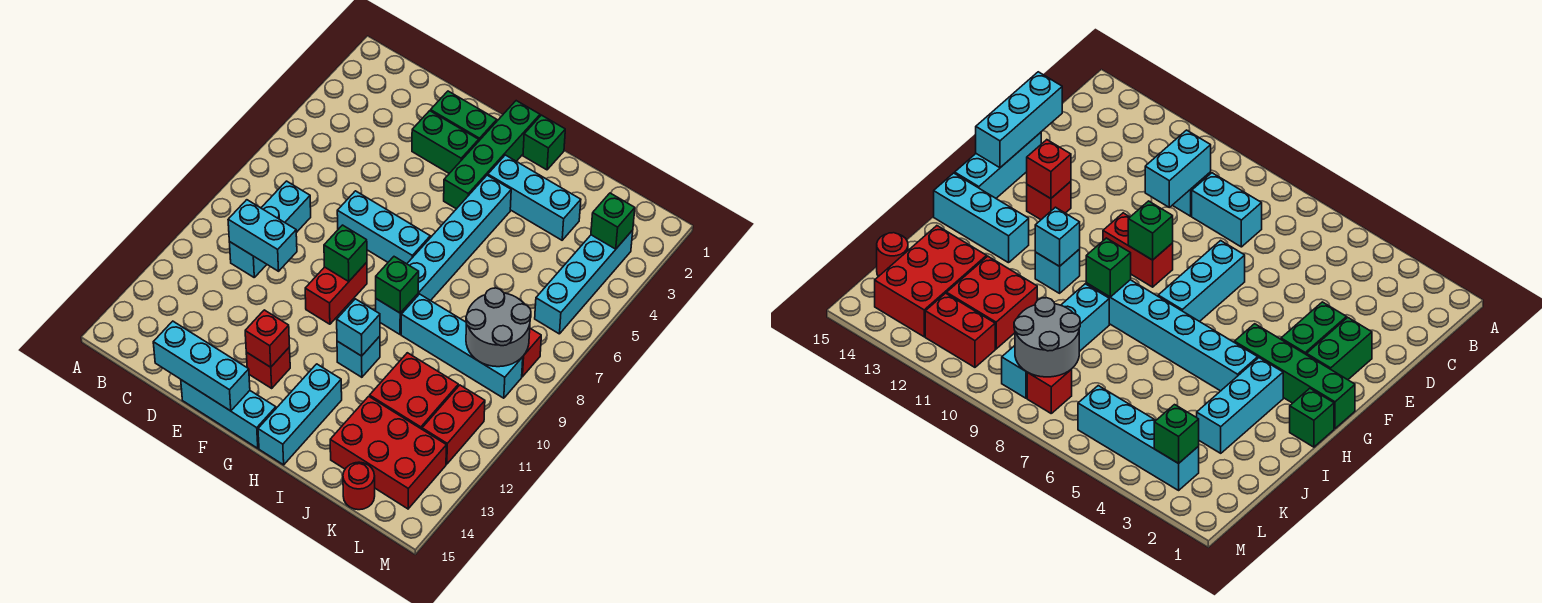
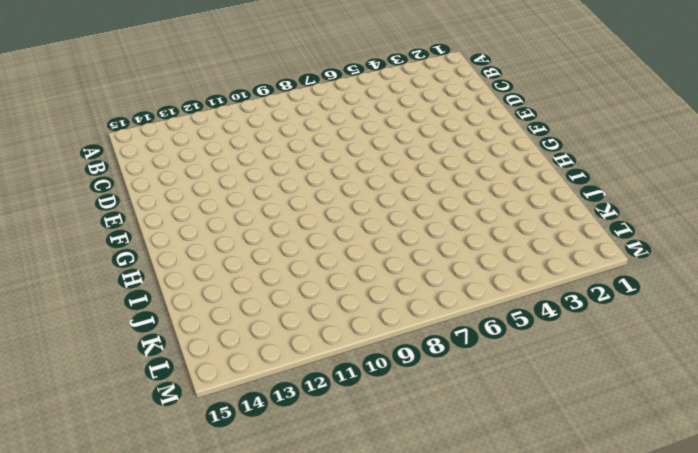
none -> cyan 1x2 brick [261,181,311,233]
none -> cyan 1x1 brick [229,242,267,277]
none -> green 1x2 brick [431,91,497,141]

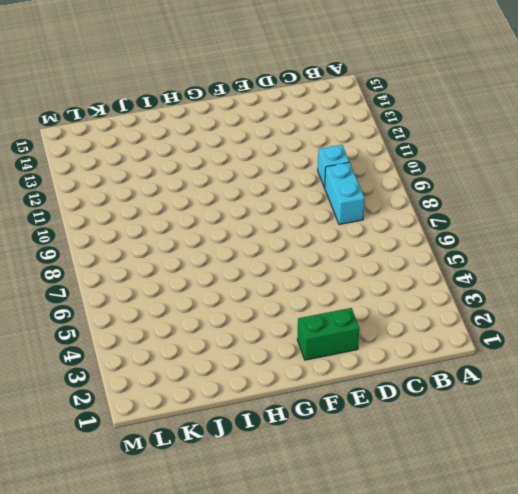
none -> green 1x2 brick [412,111,479,173]
none -> cyan 1x3 brick [337,191,430,264]
none -> cyan 1x3 brick [181,380,276,448]

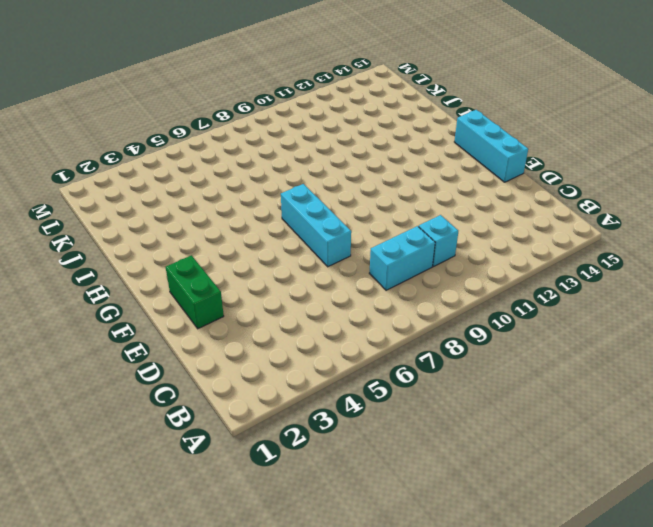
none -> green 1x2 brick [412,111,479,173]
none -> red 1x2 brick [305,262,367,324]
none -> red 1x1 brick [246,347,290,388]

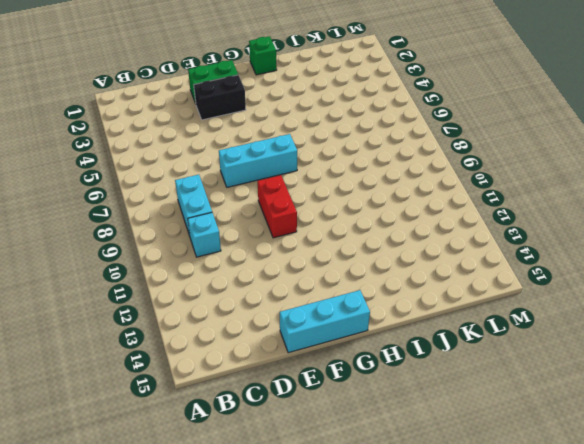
black 1x2 brick [194,75,246,120] -> green 1x2 brick [412,111,479,173]
none -> red 1x1 brick [246,347,290,388]
none -> green 1x4 brick [444,101,540,209]
none -> cyan 1x3 brick [488,155,581,240]

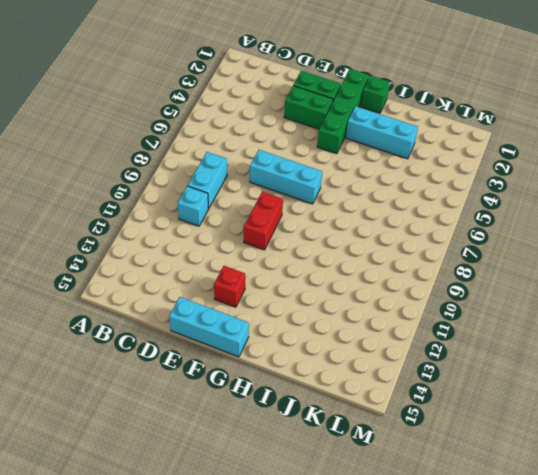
none -> cyan 1x6 brick [376,175,511,334]
none -> cyan 1x1 brick [337,336,380,377]
none -> cyan 1x3 brick [258,364,342,465]

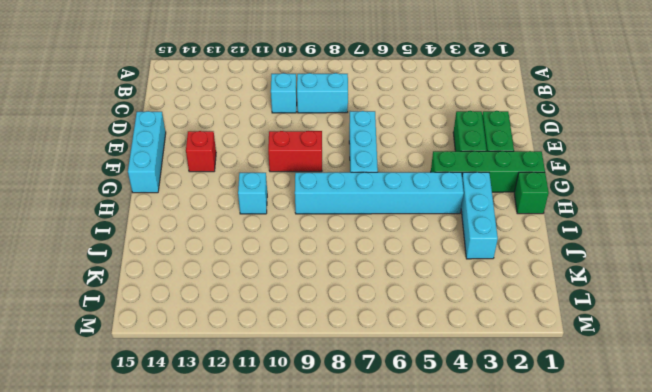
none -> cyan 1x3 brick [258,364,342,465]
none -> cyan 1x4 brick [401,294,523,398]
none -> red 2x2 brick [370,353,458,429]

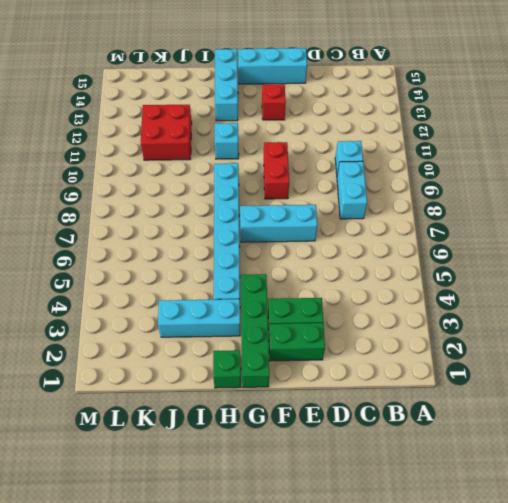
none -> cyan 1x4 brick [401,294,523,398]
none -> red 2x3 brick [330,396,446,509]
none -> red 1x1 round brick [343,462,375,510]

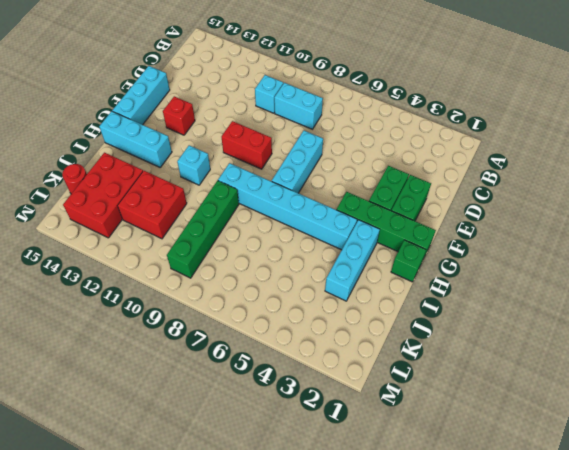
green 1x4 brick [167,181,239,278] -> cyan 1x4 brick [401,294,523,398]
none -> cyan 1x4 brick [535,230,633,334]
none -> red 1x1 brick [522,329,541,377]
none -> red 1x2 brick [422,385,485,464]

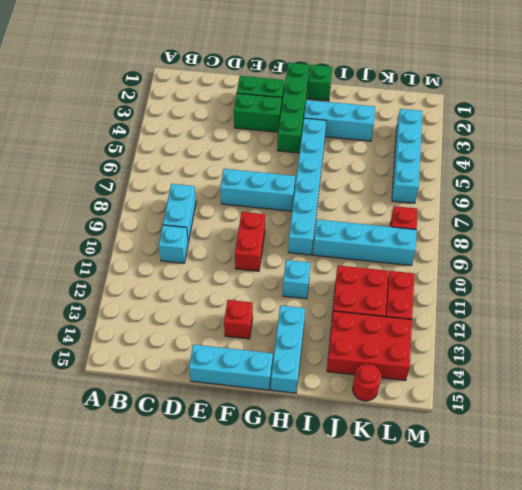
none -> cyan 1x2 brick [228,200,297,271]
none -> cyan 1x3 brick [153,321,250,411]
none -> green 1x1 brick [324,225,367,281]

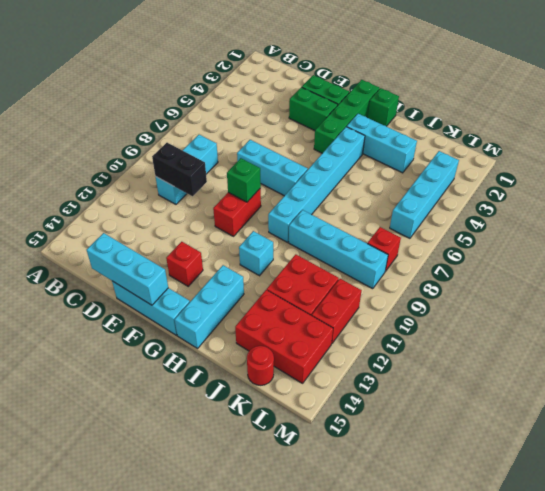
black 1x2 brick [152,143,207,196] -> cyan 1x2 brick [228,200,297,271]
none -> red 1x1 brick [245,310,290,367]
none -> green 1x1 brick [376,257,419,313]
none -> cyan 1x1 brick [337,299,380,356]

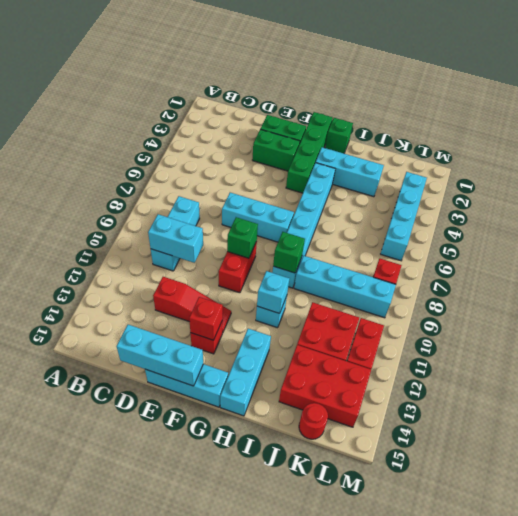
red 1x3 slope [153,277,231,333] -> none
none -> grey 2x2 round brick [466,288,531,367]
none -> green 1x1 brick [591,193,635,249]

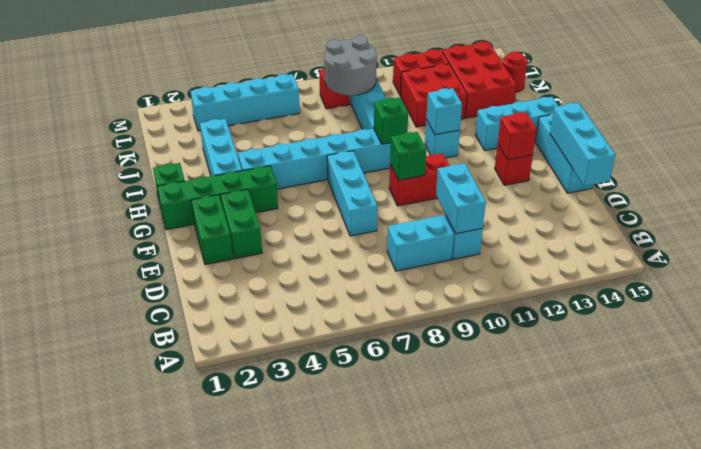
none -> green 1x1 brick [591,193,635,249]

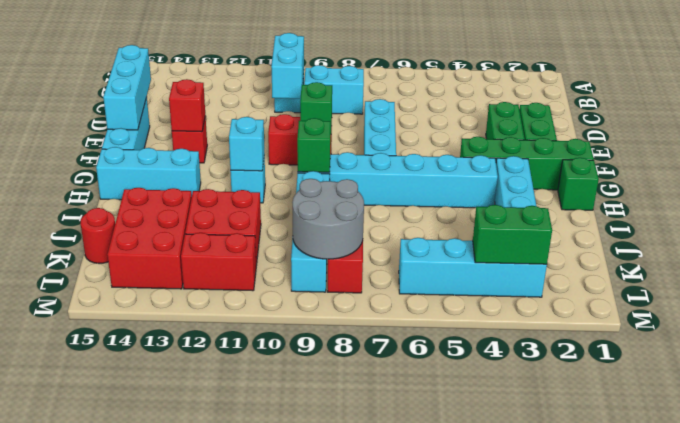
green 1x2 brick [472,205,552,264] -> green 1x1 brick [591,193,635,249]

